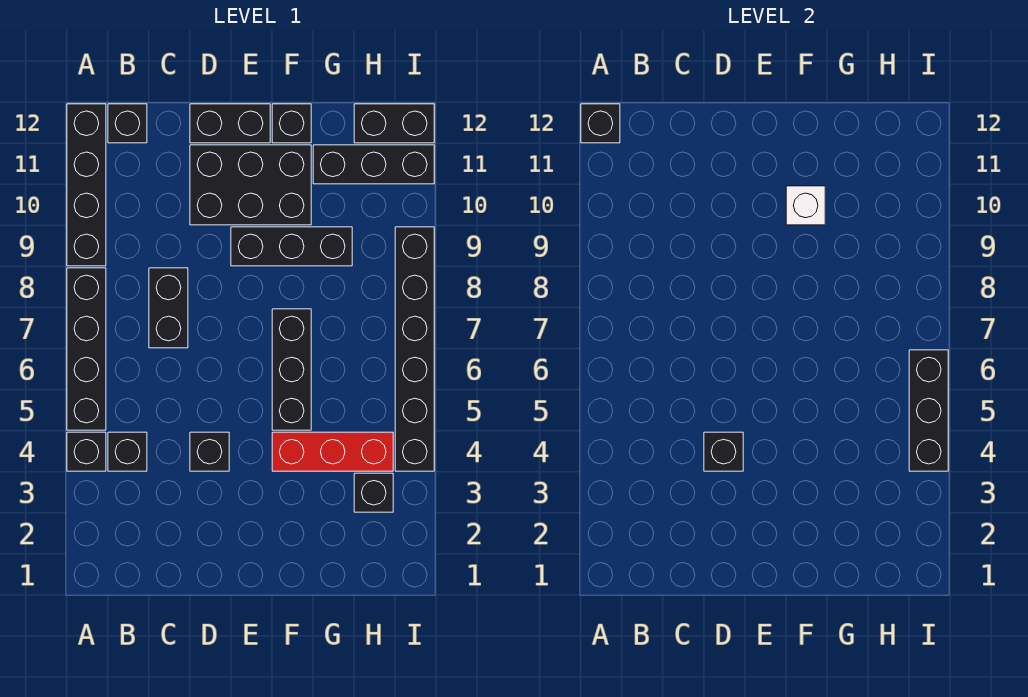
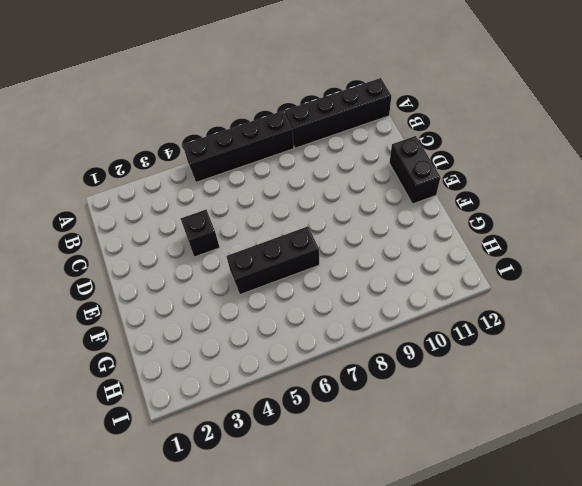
none -> black 1x1 brick [67,432,106,471]
none -> black 1x1 brick [108,432,147,471]
none -> black 1x1 brick [108,104,147,143]

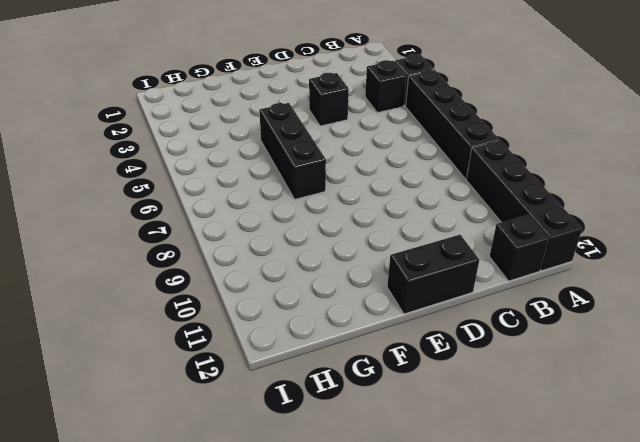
none -> black 1x2 brick [149,268,188,348]
none -> black 2x3 brick [190,145,311,225]
none -> black 1x3 brick [231,227,352,266]

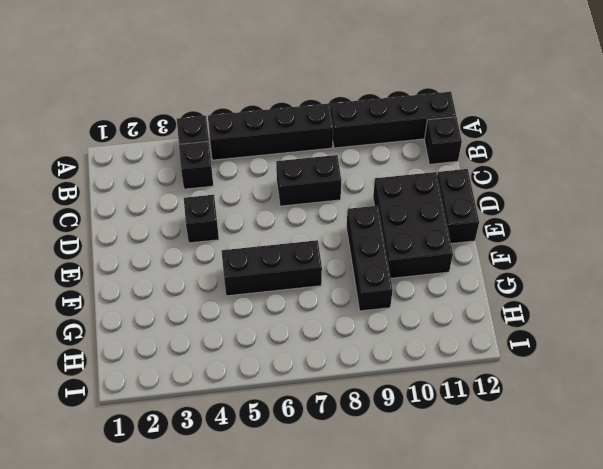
none -> red 1x3 brick [272,432,393,471]
none -> black 1x1 brick [272,104,311,143]
none -> black 1x3 brick [313,145,434,184]

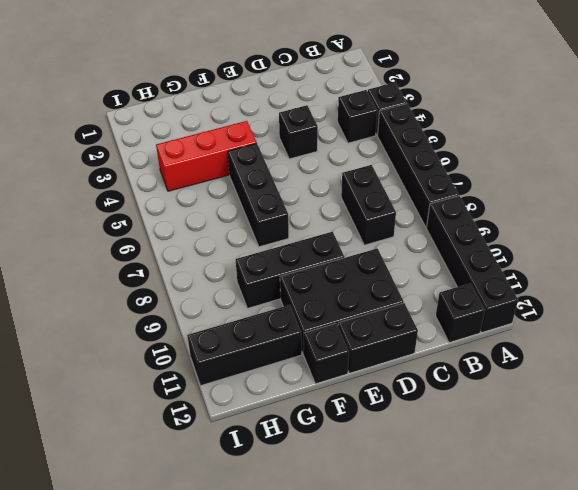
none -> black 1x1 brick [354,473,393,512]
none -> black 1x2 brick [354,104,434,143]
none -> black 1x6 brick [395,227,434,471]

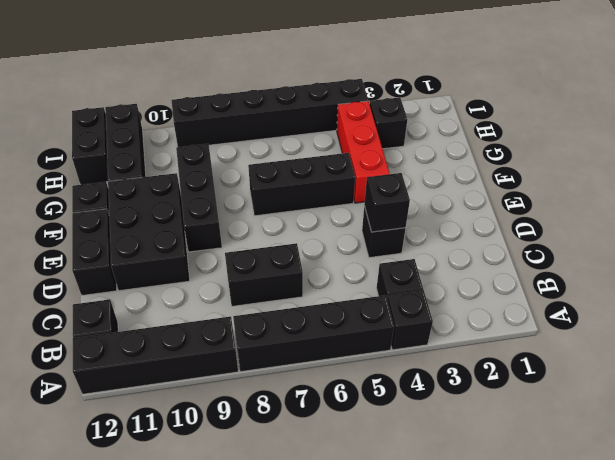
none -> black 1x1 brick [581,104,620,143]
none -> white 1x1 brick [786,186,825,225]
none -> black 1x3 brick [909,350,948,471]

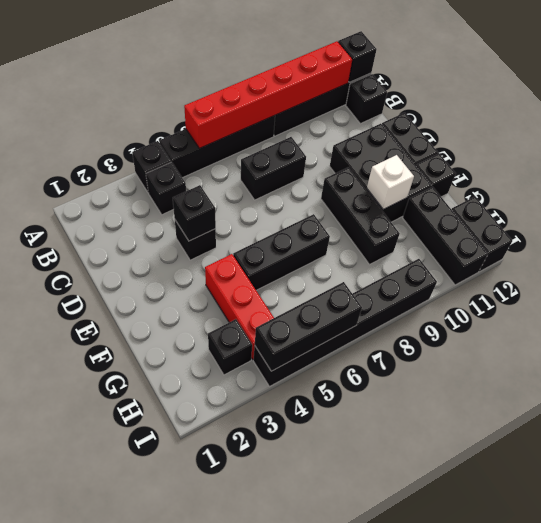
red 1x6 brick [184,41,352,148] -> none

